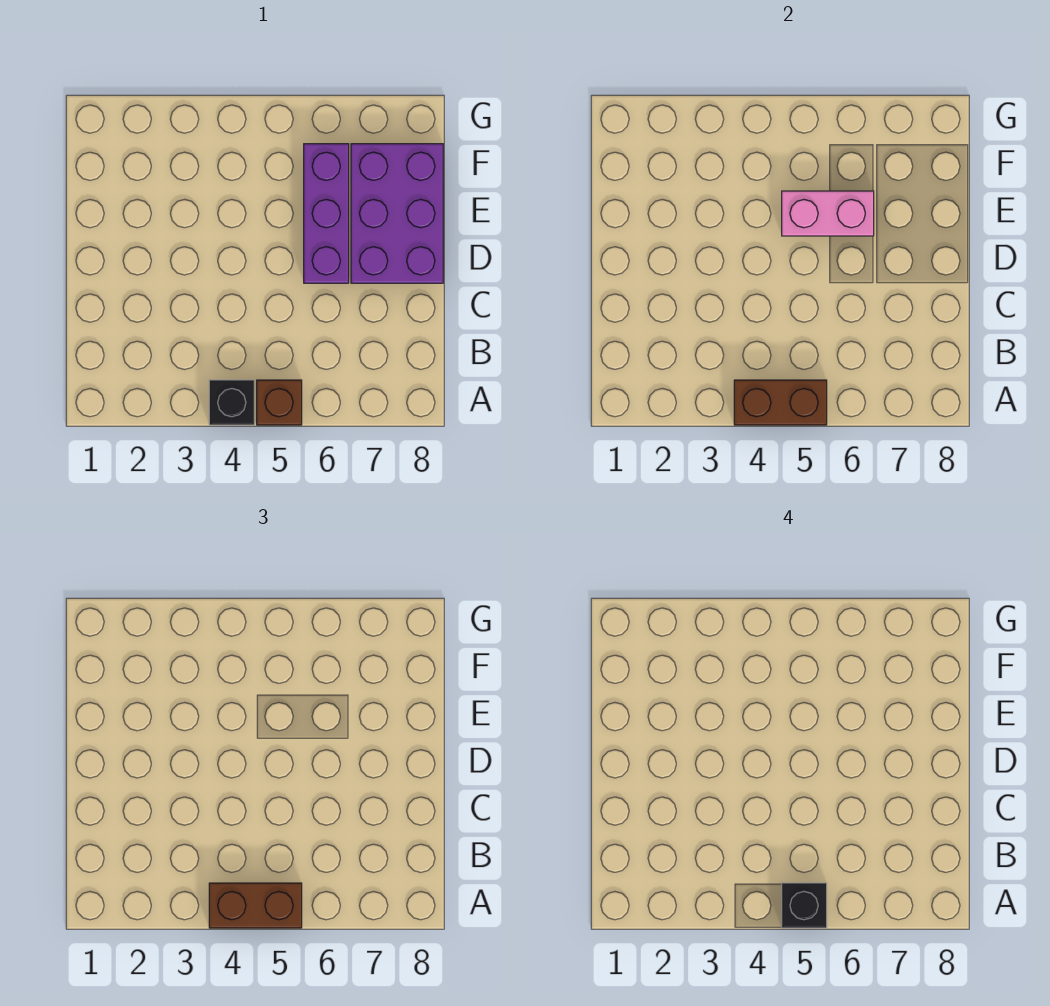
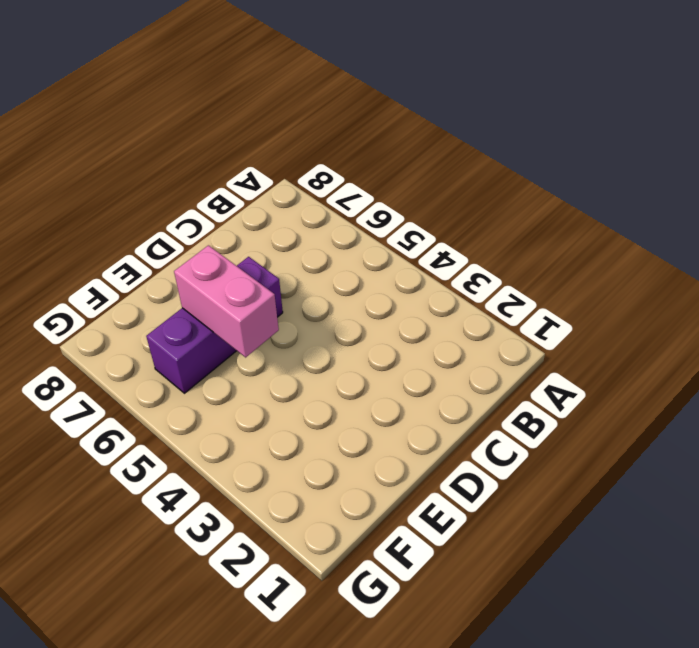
none -> black 1x1 brick [209,380,254,425]
none -> brown 1x1 brick [257,380,302,425]

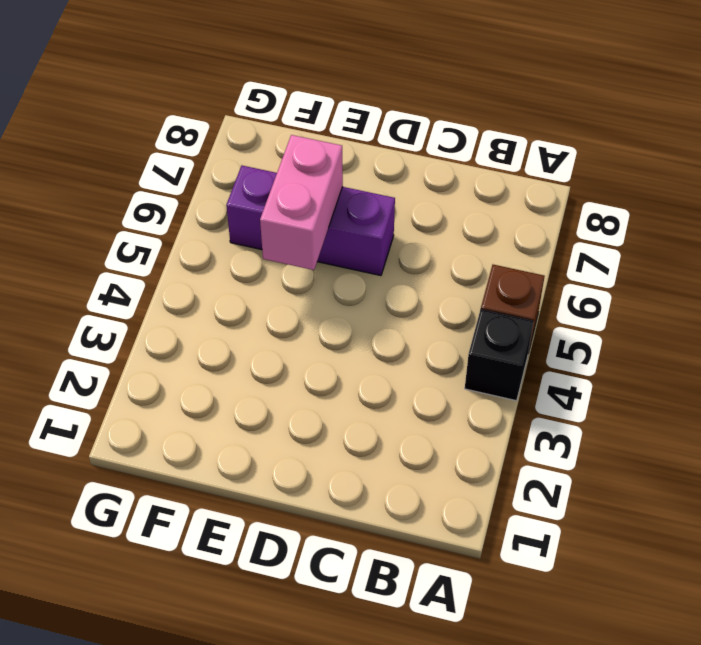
none -> purple 2x3 brick [351,144,443,283]
none -> brown 1x2 brick [734,380,827,425]

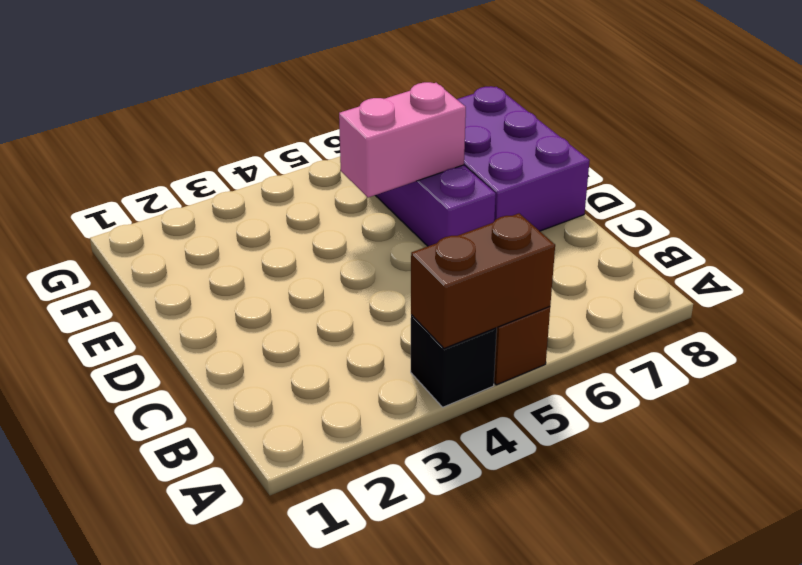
none -> brown 1x2 brick [209,883,302,928]
none -> black 1x1 brick [782,883,827,928]

